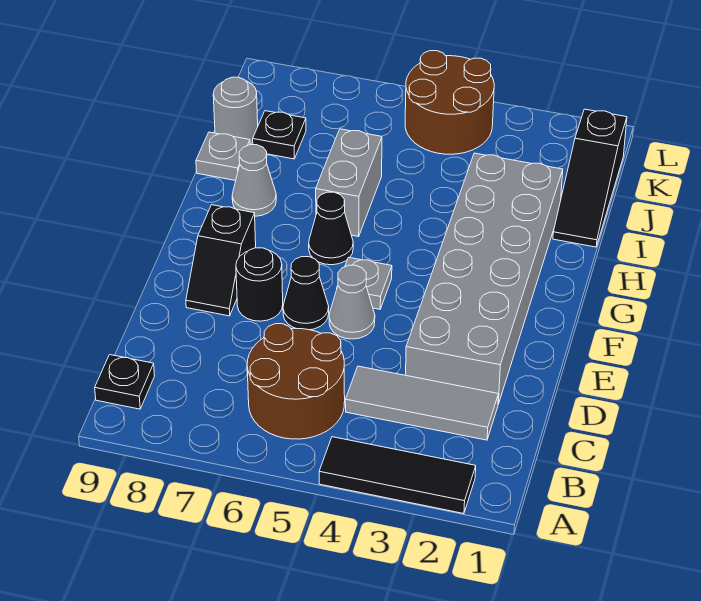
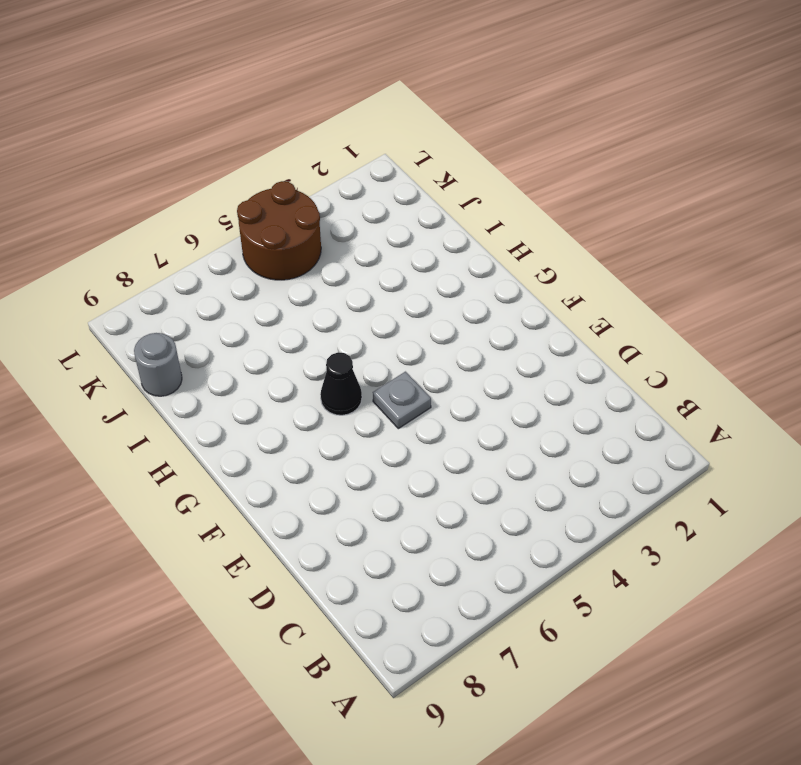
none -> black 1x3 tile [319,437,476,514]
none -> brown 2x2 round brick [247,324,345,439]
none -> black 1x1 plate [95,355,155,409]

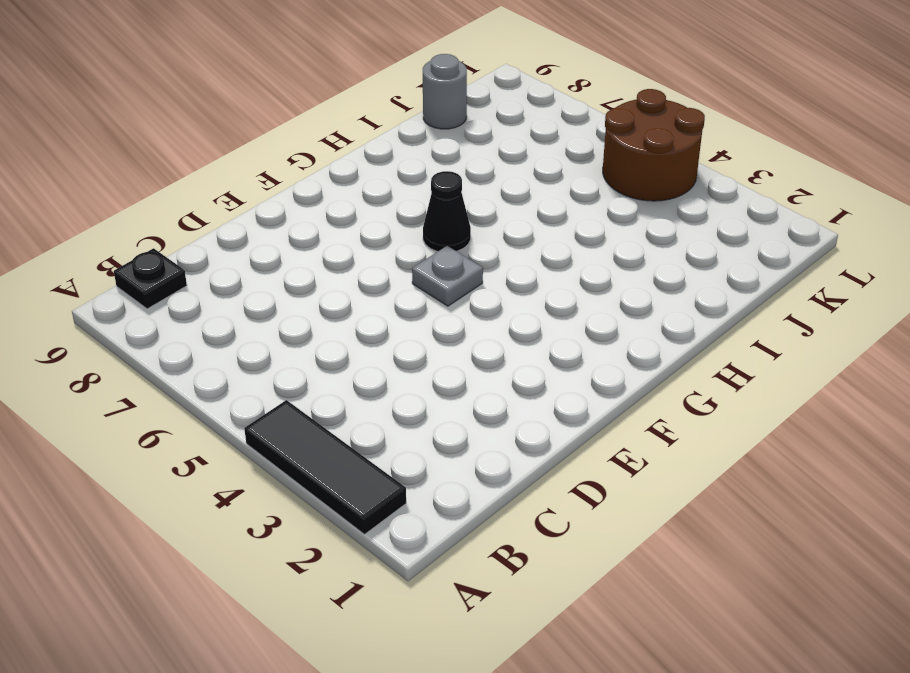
none -> brown 2x2 round brick [247,324,345,439]
none -> grey 1x3 tile [345,366,498,440]
none -> grey 2x6 brick [406,153,563,404]

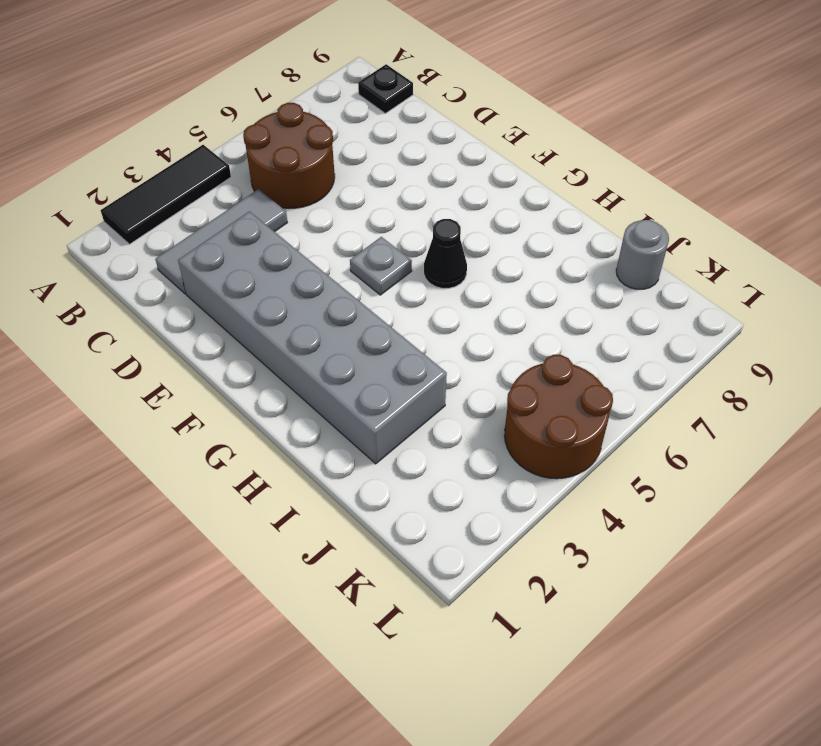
none -> grey 1x1 cone [329,265,375,339]
none -> black 1x1 cone [283,257,329,330]
none -> black 1x1 round brick [236,248,283,321]

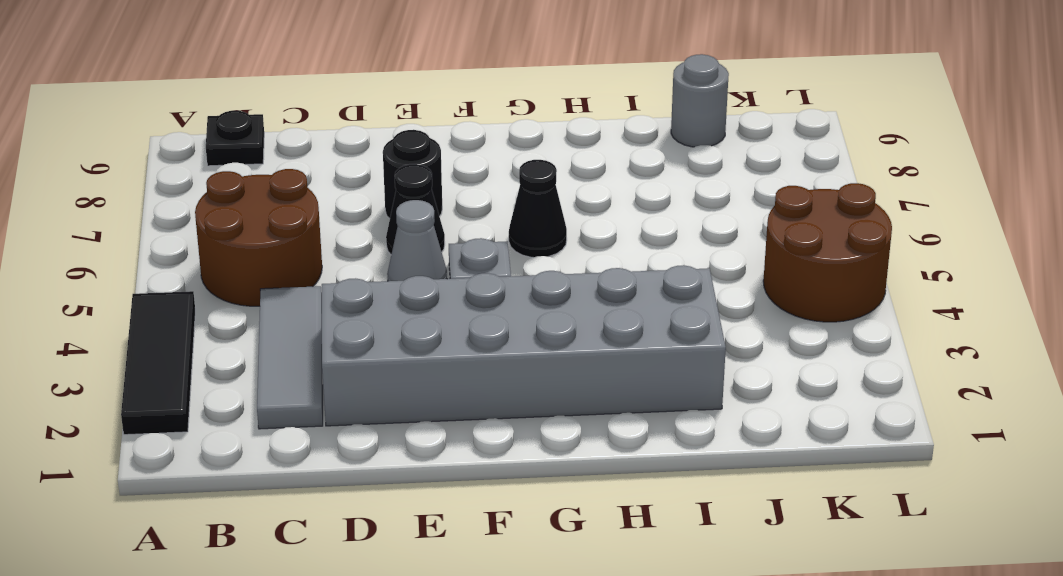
none -> black 1x2 slope [186,205,256,316]
none -> grey 1x2 brick [316,129,382,236]
none -> grey 1x1 cone [232,145,276,216]

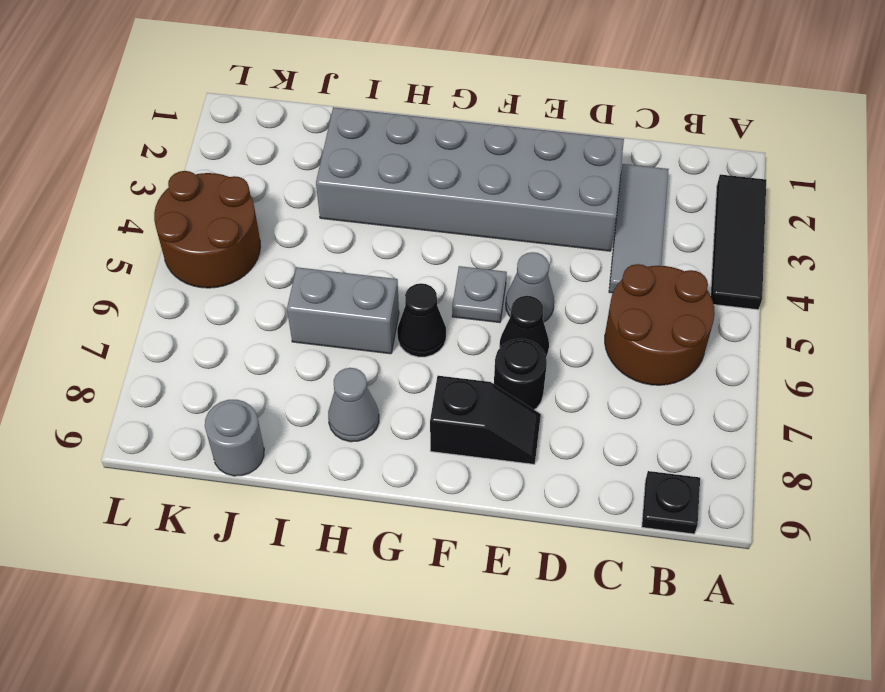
none -> black 1x3 slope [553,109,627,247]
none -> grey 1x1 plate [196,132,250,181]
none -> black 1x1 plate [253,111,306,159]

